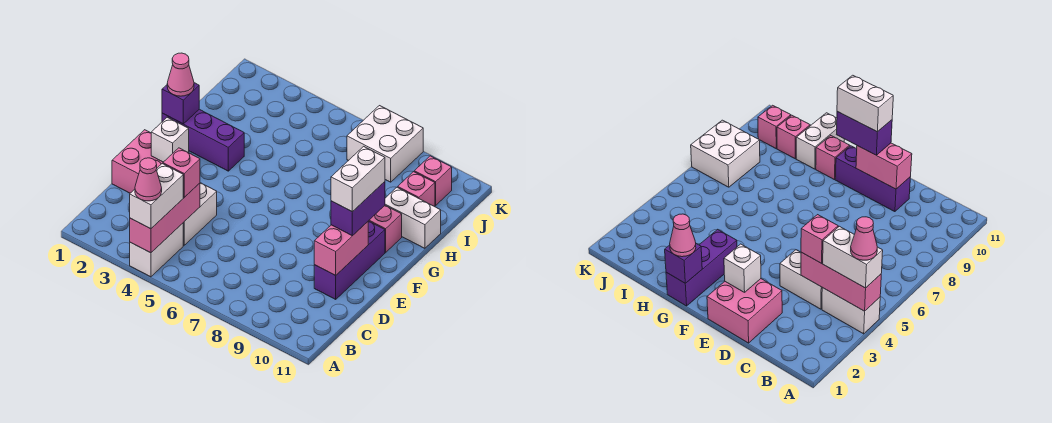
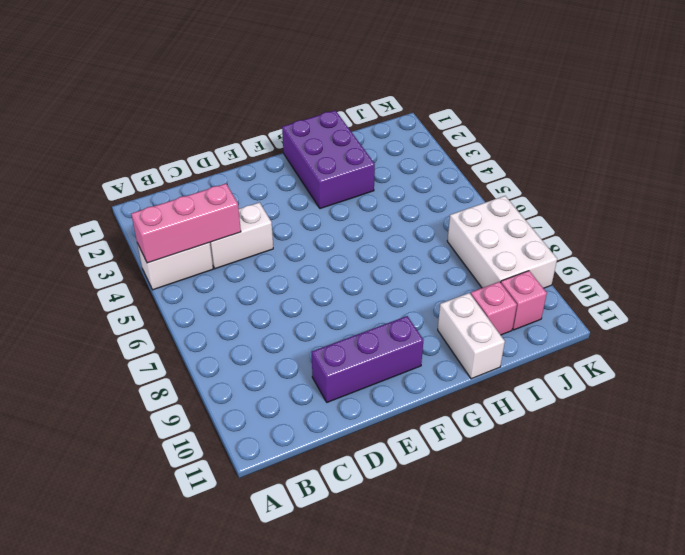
purple 2x3 brick [282,110,375,209] -> purple 1x3 brick [162,109,244,171]
white 2x3 brick [447,196,557,288] -> white 2x2 brick [347,106,423,182]
none -> pink 2x2 brick [112,130,163,193]
none -> pink 1x1 brick [369,206,402,252]
none -> pink 1x2 brick [314,222,368,275]

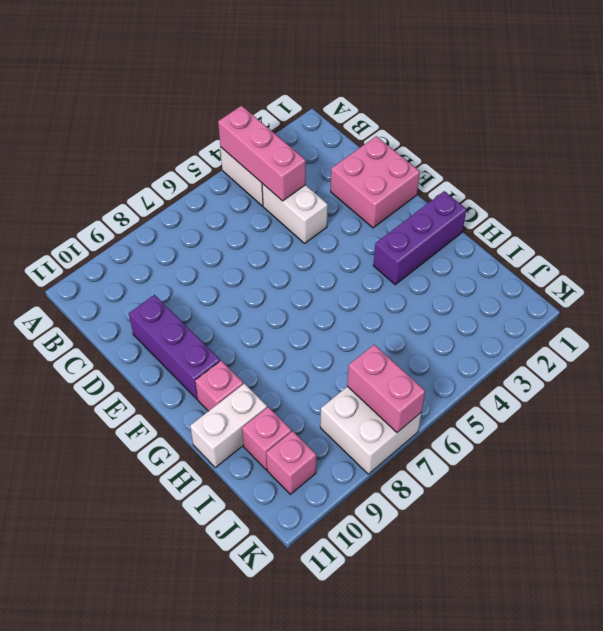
pink 1x2 brick [347,345,425,432] -> pink 1x2 brick moved to [314,222,368,275]
none -> white 1x1 brick [151,117,189,162]
none -> purple 1x1 brick [162,83,199,124]
none -> white 1x2 brick [130,164,183,229]

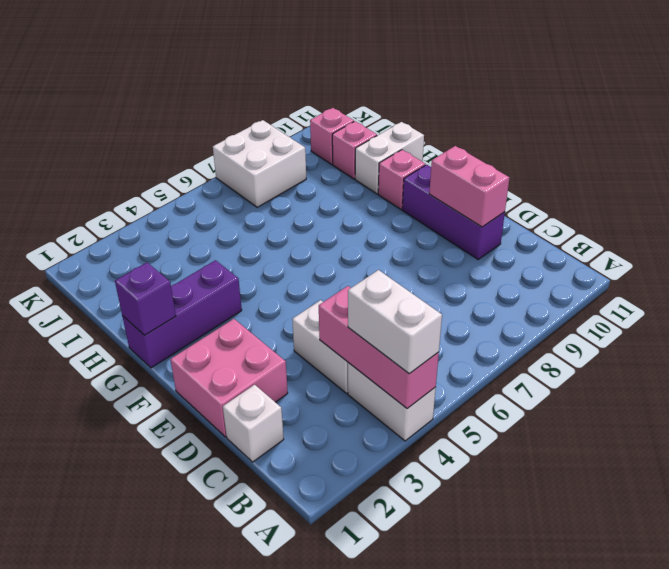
white 1x1 brick [223,385,284,462] -> white 1x1 brick moved to [151,117,189,162]
none -> pink 1x1 brick [163,148,200,197]
none -> purple 1x2 brick [331,182,385,236]
none -> pink 1x1 cone [167,53,194,96]

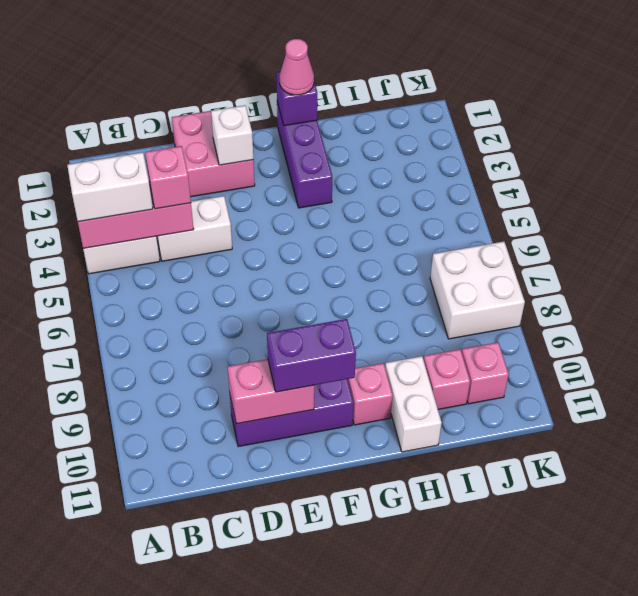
none -> pink 1x1 cone [135,158,162,201]
none -> white 1x2 brick [331,146,385,212]

